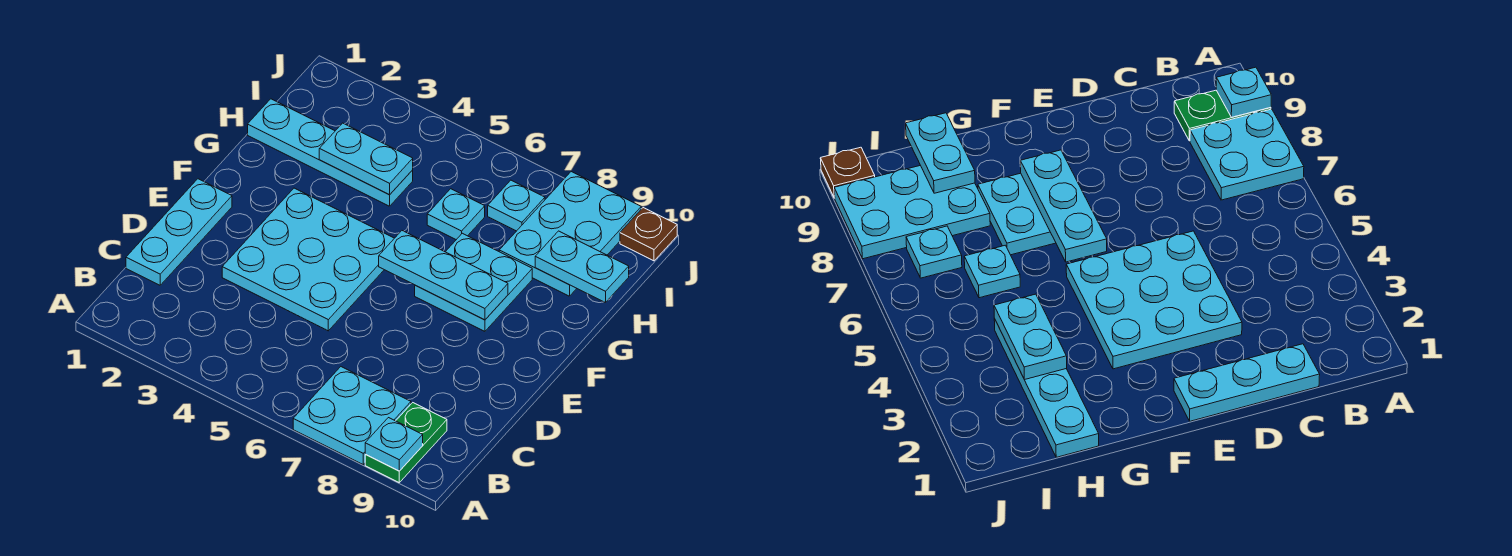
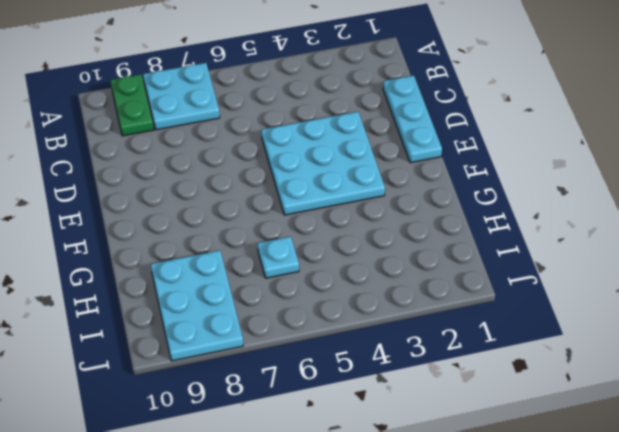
none -> cyan 2x2 plate [415,233,532,331]
none -> cyan 1x4 plate [248,99,413,206]
none -> cyan 1x1 plate [488,180,545,231]

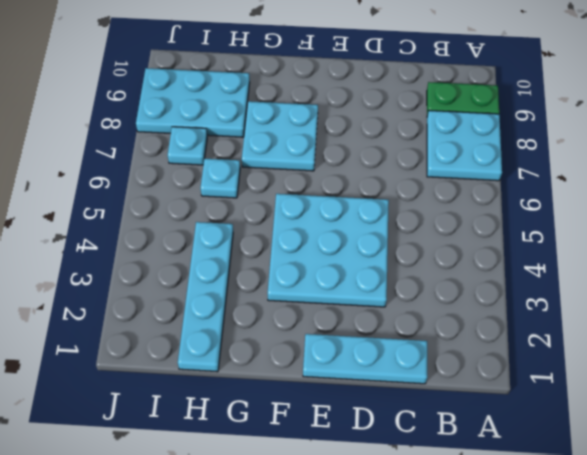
none -> brown 1x1 plate [620,208,677,261]
none -> cyan 1x1 plate [365,418,423,471]
none -> cyan 1x3 plate [379,231,508,320]

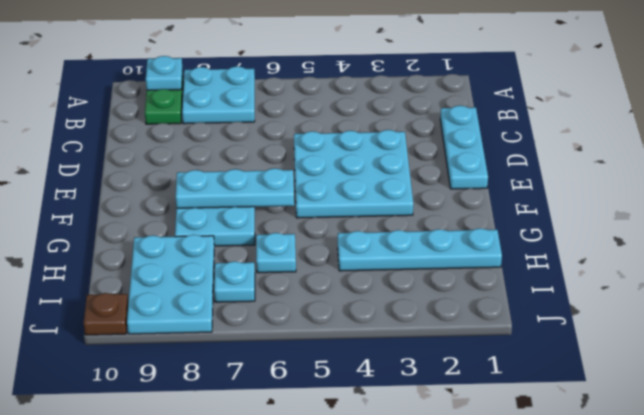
none -> cyan 1x2 plate [319,123,413,195]
none -> cyan 1x2 plate [535,231,629,303]

